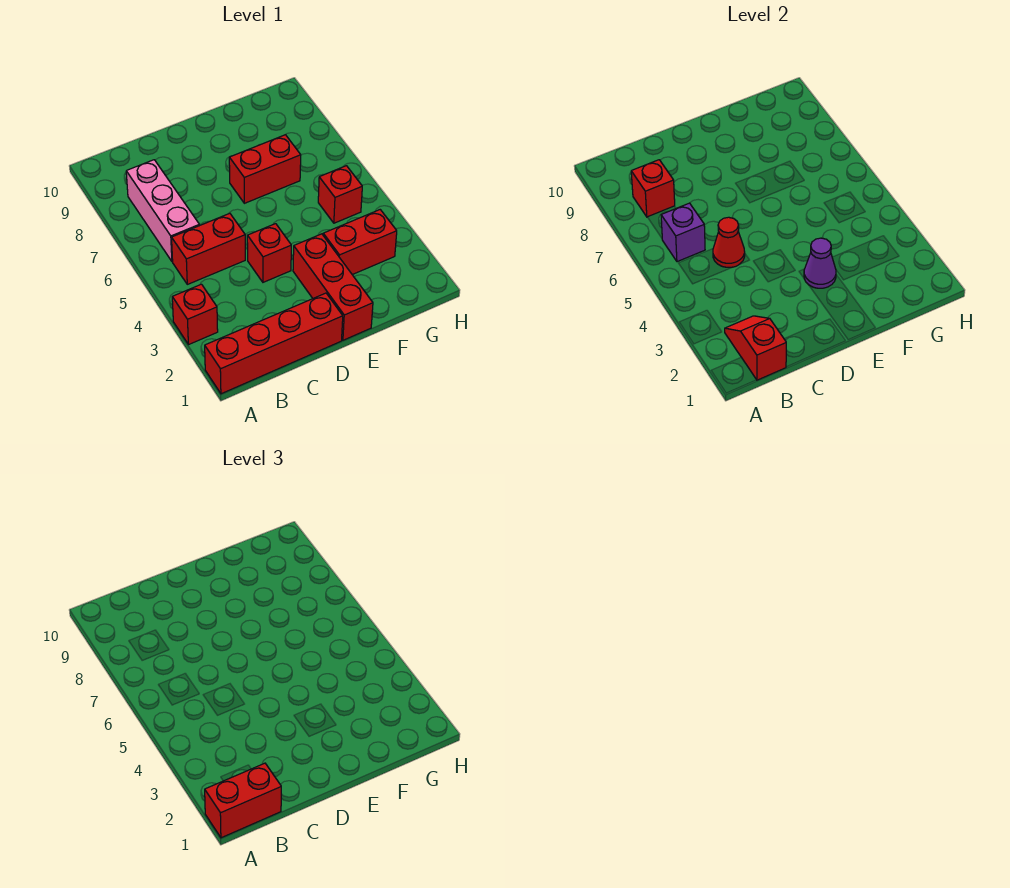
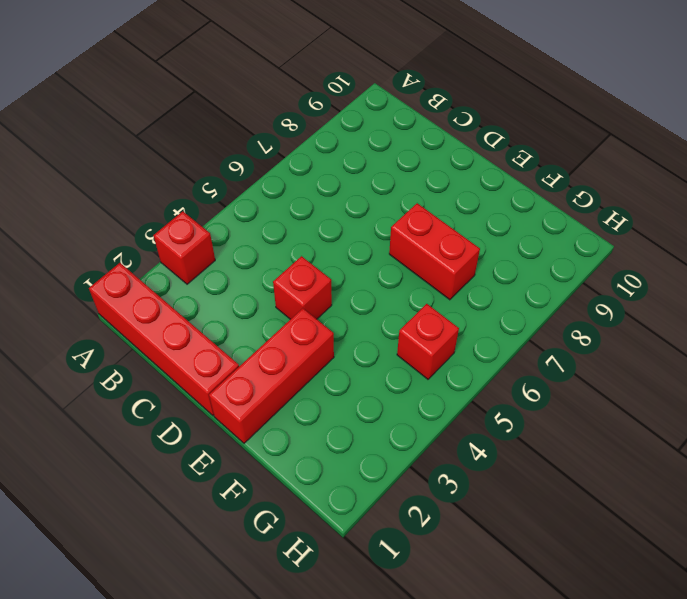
none -> red 1x2 brick [172,213,245,284]
none -> pink 1x3 brick [126,160,199,262]
none -> red 1x2 brick [323,210,397,275]

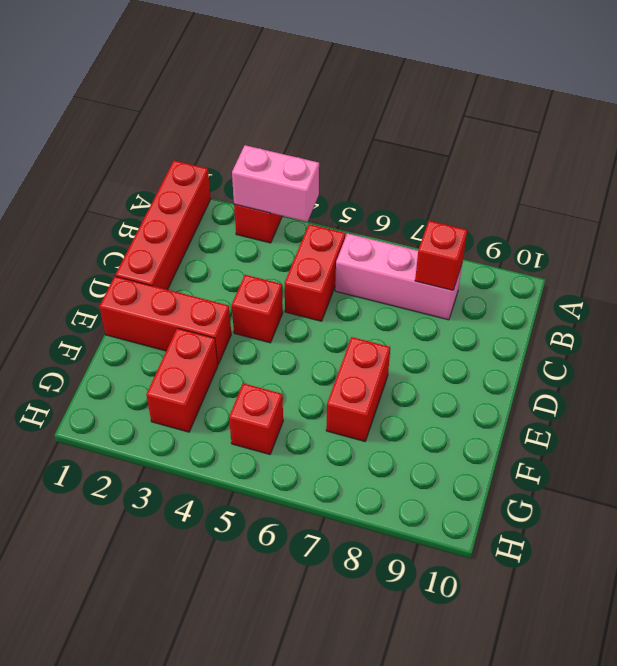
pink 1x2 brick [232,145,319,222] -> none
none -> red 1x2 slope [725,316,786,380]
none -> purple 1x1 brick [661,203,705,262]
none -> red 1x1 cone [713,217,745,267]

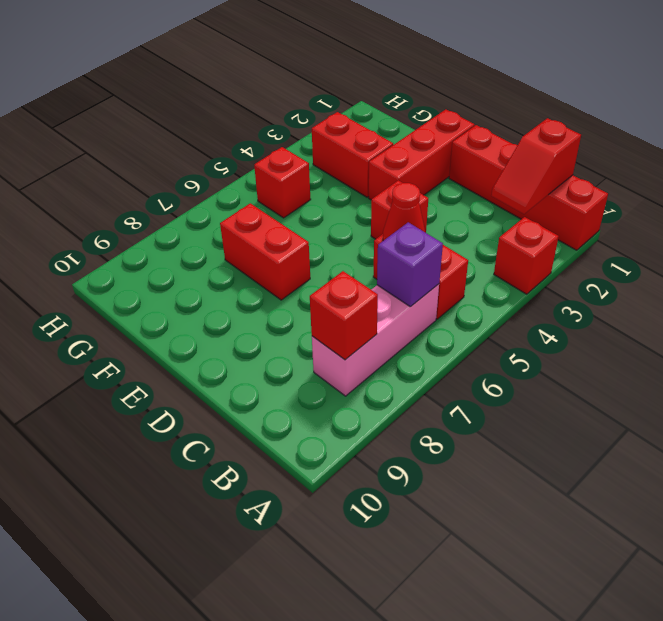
none -> purple 1x1 cone [804,238,836,288]
none -> red 1x2 brick [205,763,281,838]

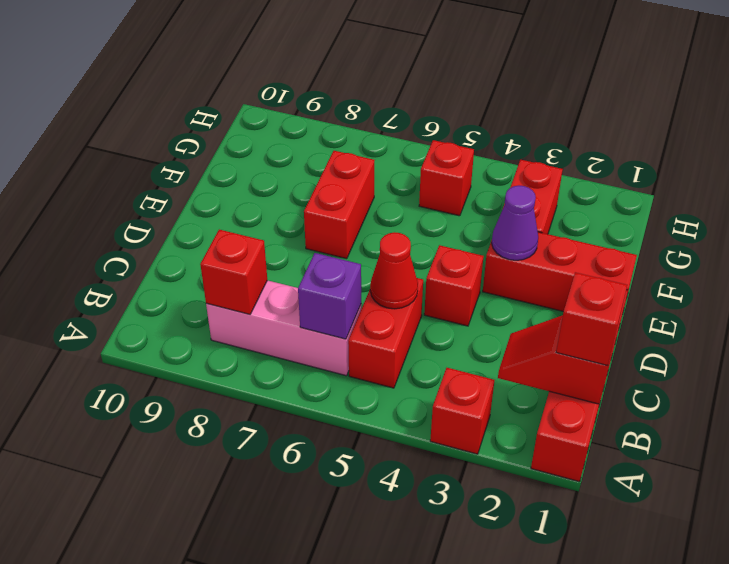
red 1x1 brick [556,272,627,365] -> red 1x2 brick [205,763,281,838]

